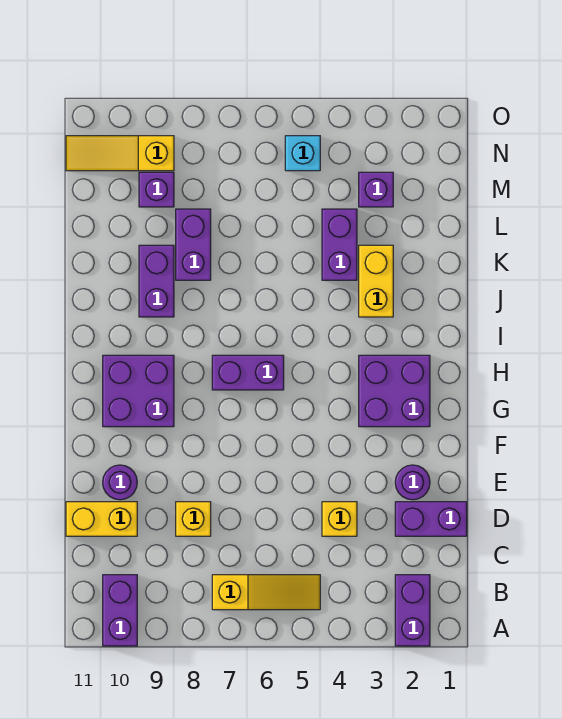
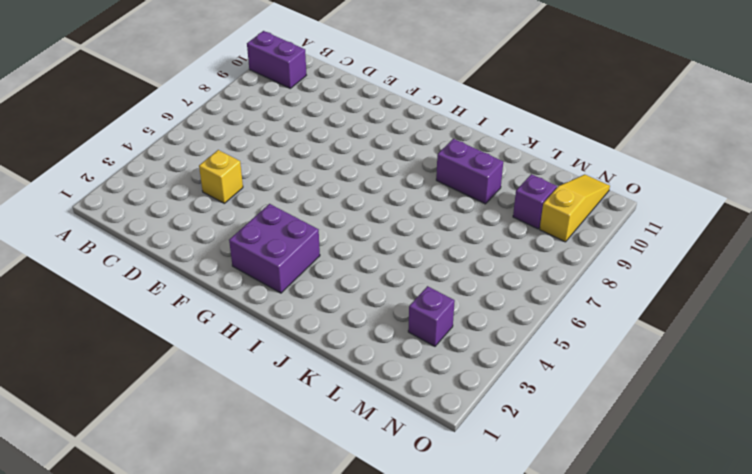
none -> purple 1x2 brick [395,575,430,646]
none -> yellow 1x3 slope [212,575,320,610]
none -> purple 1x2 brick [395,502,467,536]

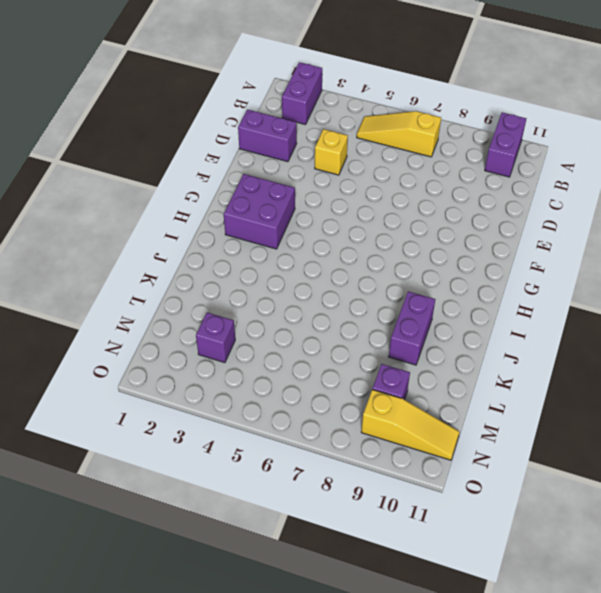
none -> yellow 1x1 brick [176,502,211,536]
none -> yellow 1x2 brick [66,502,137,536]
none -> purple 1x1 round brick [395,465,430,500]

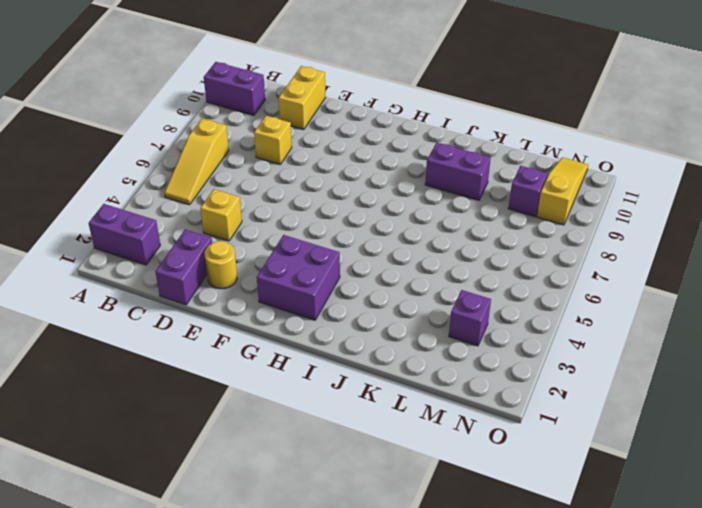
yellow 1x1 round brick [205,241,237,289] -> purple 1x1 round brick [395,465,430,500]
none -> purple 1x1 round brick [103,465,137,500]
none -> purple 2x2 brick [103,355,174,427]
none -> purple 1x2 brick [212,355,284,390]

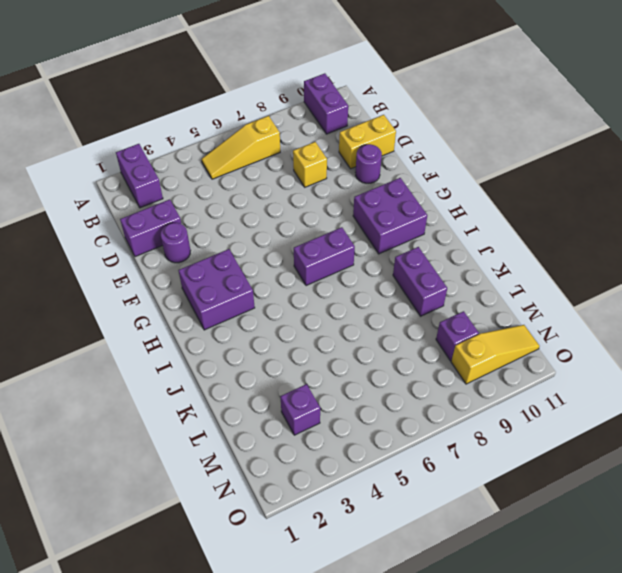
none -> yellow 1x1 brick [322,502,357,536]
none -> yellow 1x2 brick [359,245,393,317]
none -> purple 1x2 brick [322,209,357,280]

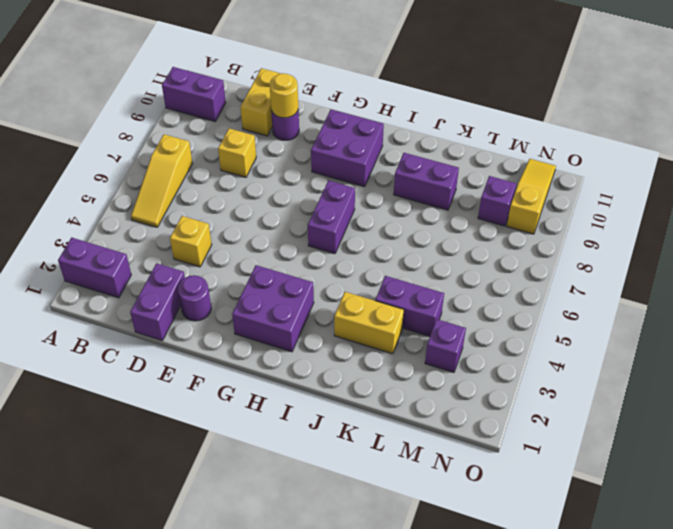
yellow 1x1 round brick [270,73,298,118] -> none
none -> purple 1x2 brick [176,209,211,280]
none -> cyan 1x1 brick [285,136,320,171]

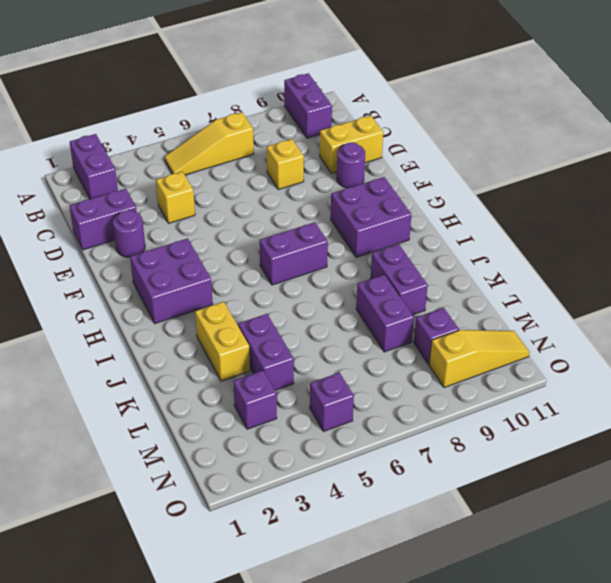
purple 1x1 brick [310,373,354,431] -> cyan 1x1 brick [285,136,320,171]

